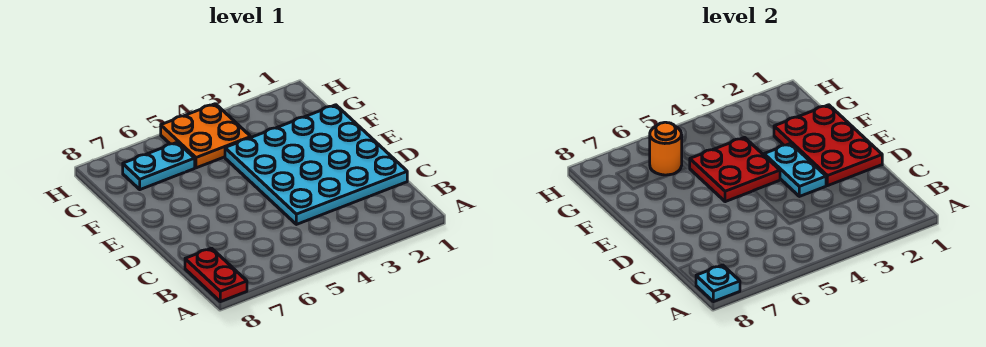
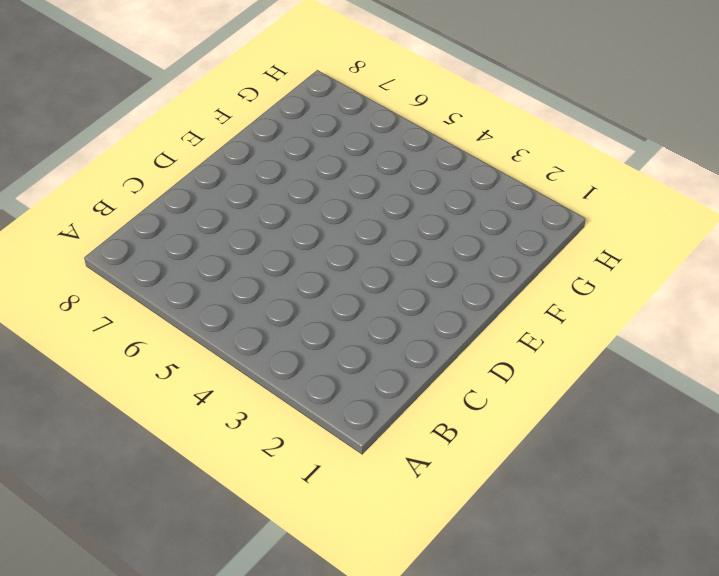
none -> red 1x2 plate [185,248,247,302]
none -> cyan 4x4 plate [225,105,407,224]

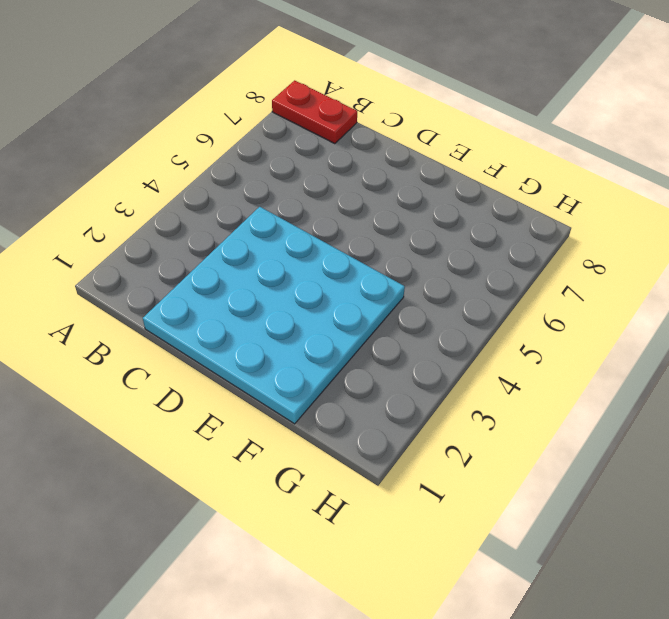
none -> orange 2x2 plate [161,104,251,168]
none -> cyan 1x2 plate [123,142,195,190]

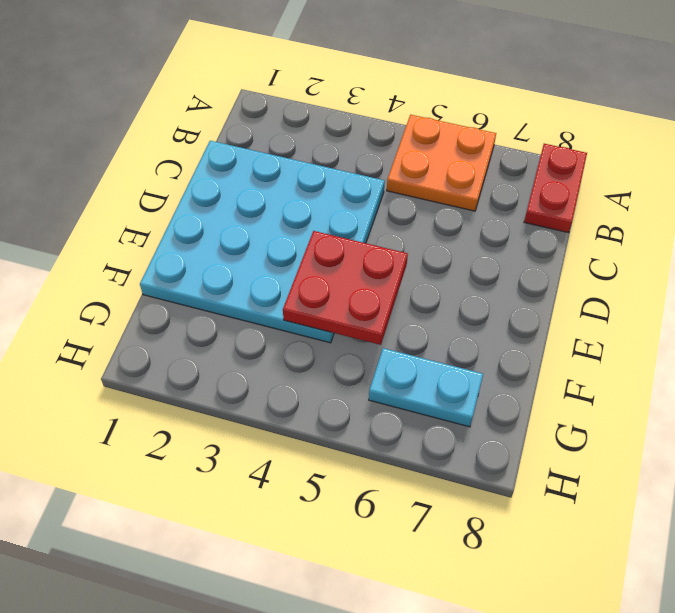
orange 2x2 plate [387,115,496,211] -> orange 2x2 plate moved to [161,104,251,168]
none -> cyan 1x1 plate [696,265,740,302]
none -> red 2x3 plate [774,105,882,186]

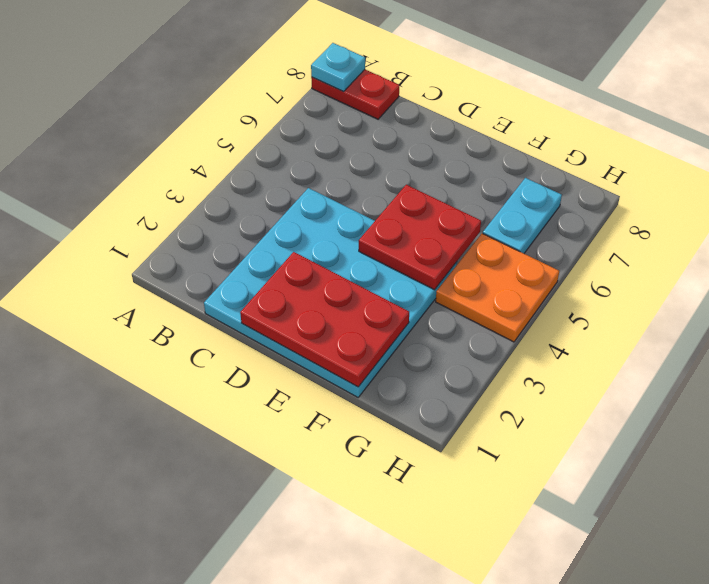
none -> cyan 1x2 plate [764,143,826,196]
none -> orange 1x1 round brick [650,122,682,175]

